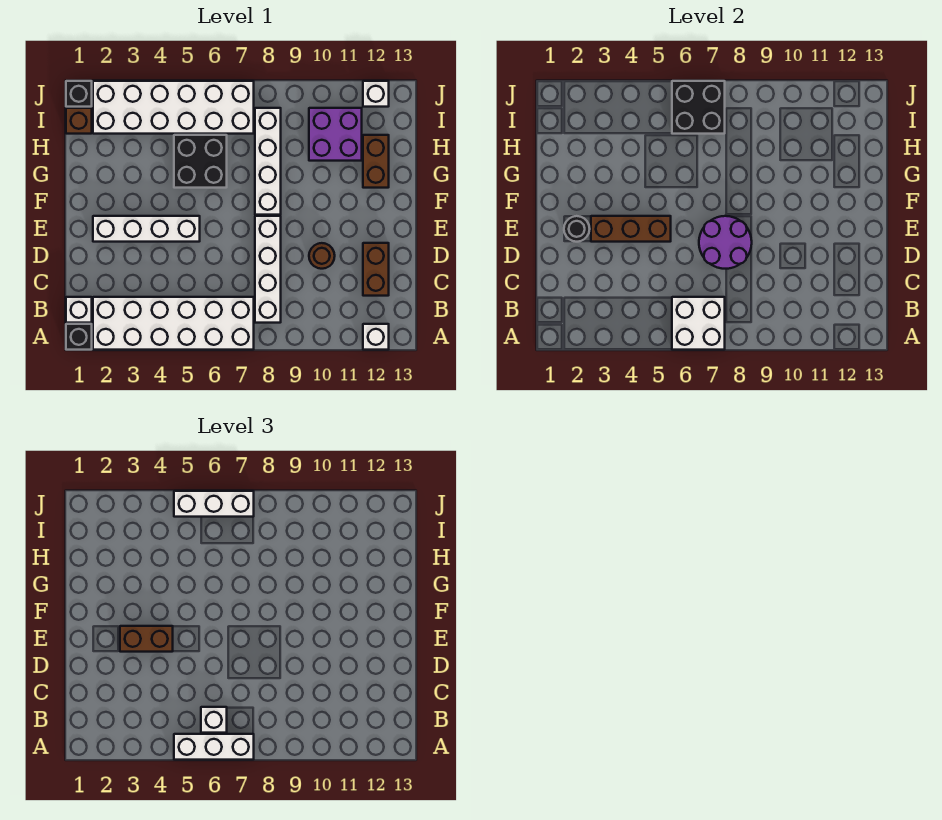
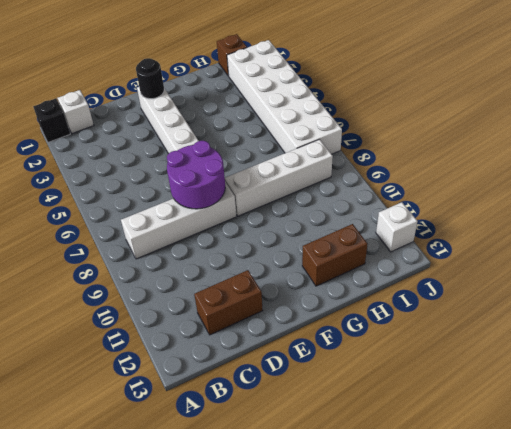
none -> white 2x6 brick [93,297,254,350]
none -> white 1x1 brick [363,324,389,350]
none -> brown 1x1 round brick [309,243,335,269]

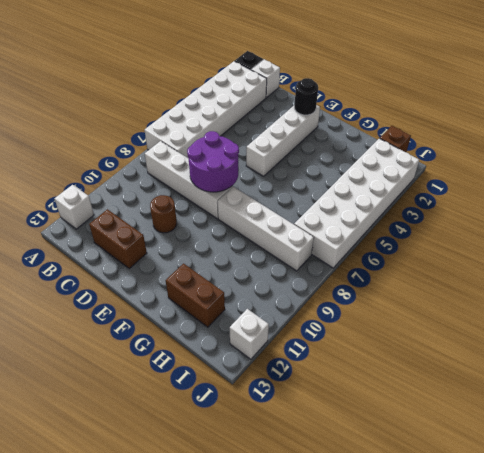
none -> black 2x2 brick [174,135,227,188]
none -> purple 2x2 brick [309,108,362,161]
none -> black 1x1 brick [66,81,92,107]

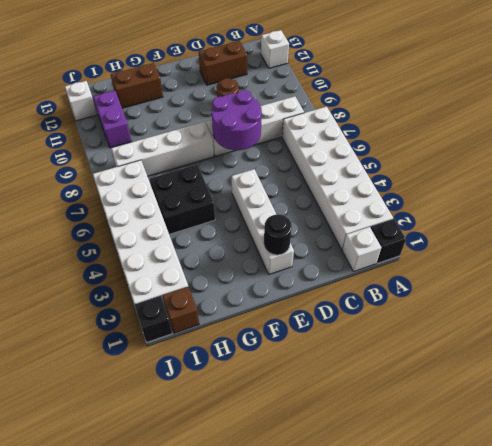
purple 1x2 brick [94,91,132,148] -> purple 2x2 brick [309,108,362,161]
none -> white 2x2 brick [672,297,725,350]
none -> brown 1x3 brick [591,216,671,242]
none -> black 2x2 brick [672,81,725,134]

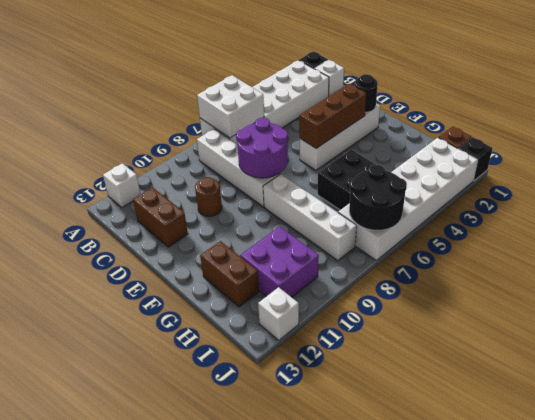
black 2x2 round brick [349,165,407,230] -> black 2x2 brick [672,81,725,134]
none -> white 1x3 brick [174,734,254,760]
none -> white 1x1 brick [201,707,227,733]
none -> brown 1x2 brick [120,626,173,652]

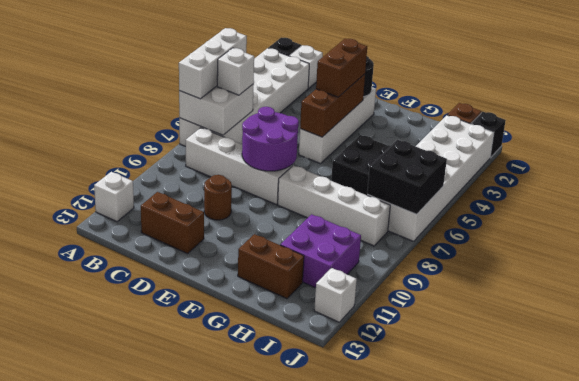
none -> white 1x3 brick [174,491,254,517]

